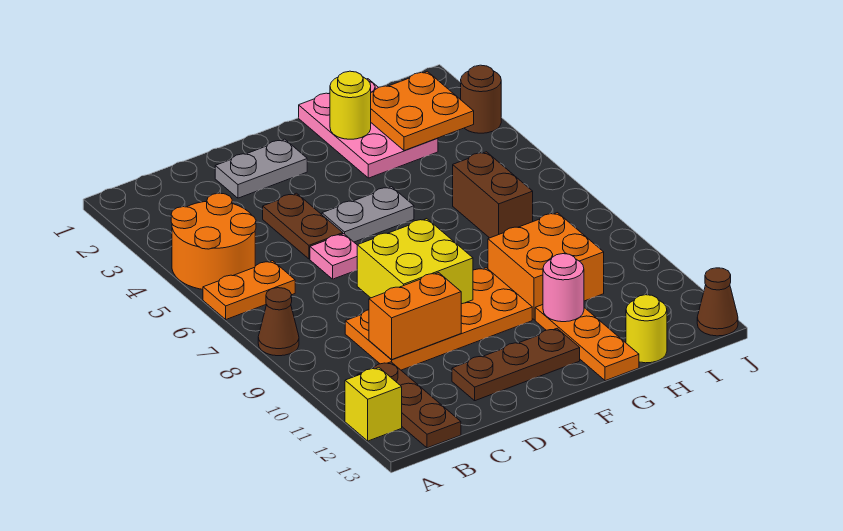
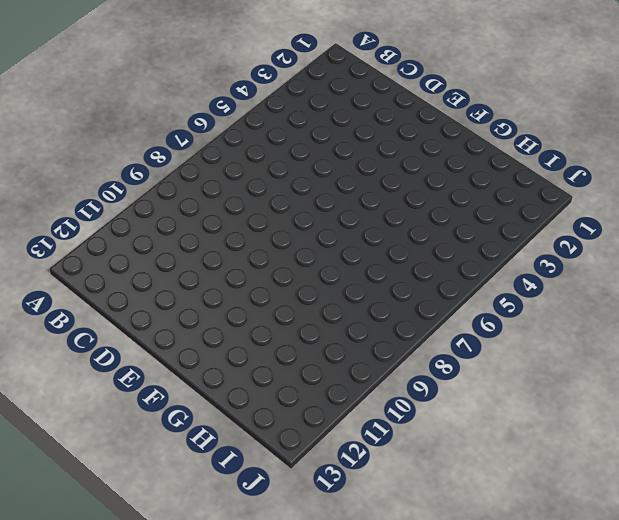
none -> orange 2x2 round brick [171,193,256,289]
none -> orange 1x2 plate [203,261,295,319]
none -> brown 1x1 cone [258,288,299,356]

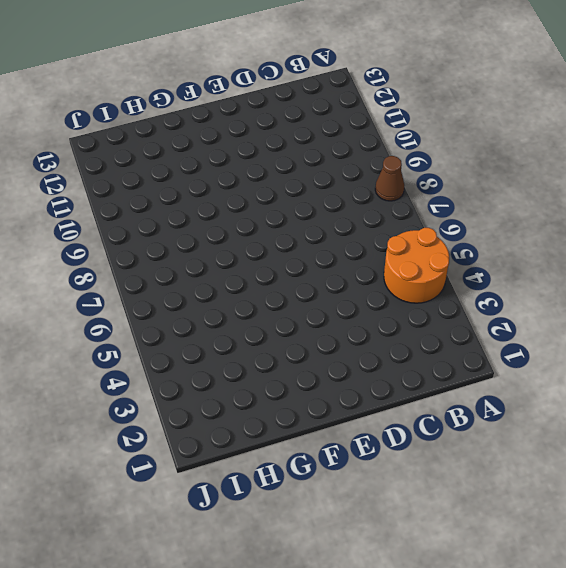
none -> orange 1x2 plate [203,261,295,319]
none -> yellow 1x1 brick [345,368,402,441]
none -> brown 1x3 plate [357,362,461,448]

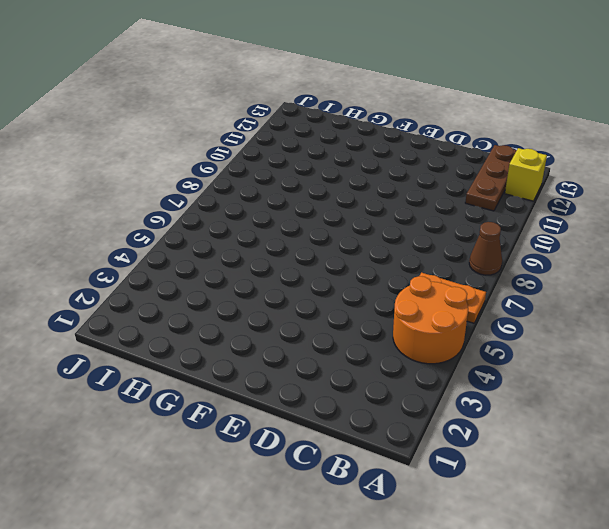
none -> orange 2x4 plate [345,268,532,370]
none -> grey 1x2 plate [215,139,307,198]
none -> brown 1x2 plate [263,193,343,259]

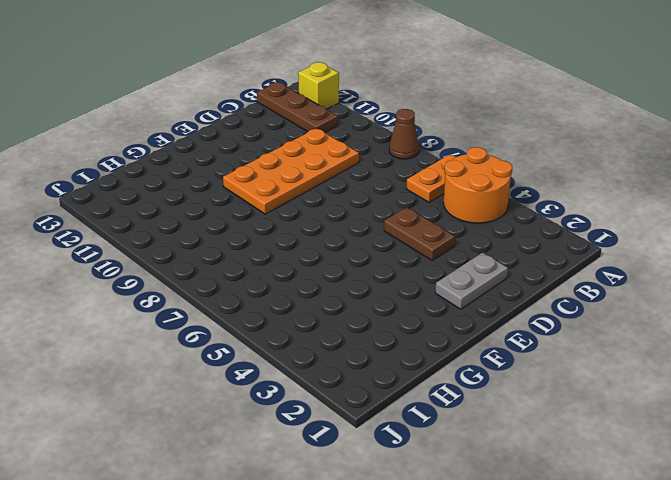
none -> pink 1x1 plate [310,234,357,279]
none -> brown 1x3 plate [452,328,580,401]
none -> grey 1x2 plate [322,187,414,242]

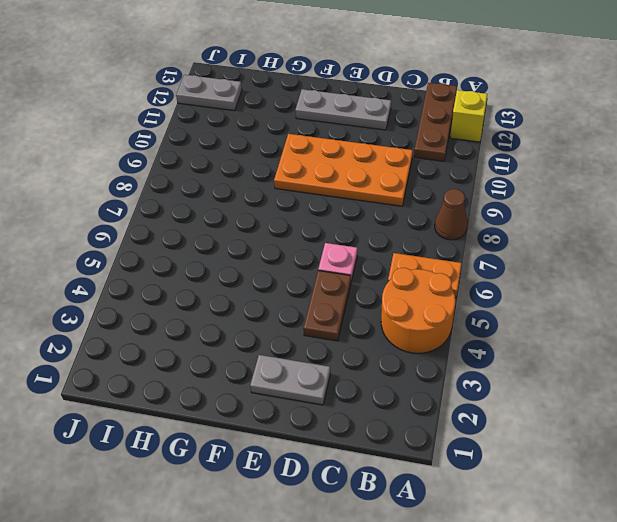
grey 1x3 plate [295,89,391,130] -> brown 1x3 plate [452,328,580,401]
grey 1x2 plate [176,75,242,111] -> grey 1x2 plate moved to [322,187,414,242]
none -> pink 2x3 plate [299,79,438,178]
none -> orange 2x2 brick [488,213,604,320]
none -> orange 1x3 plate [535,305,639,381]

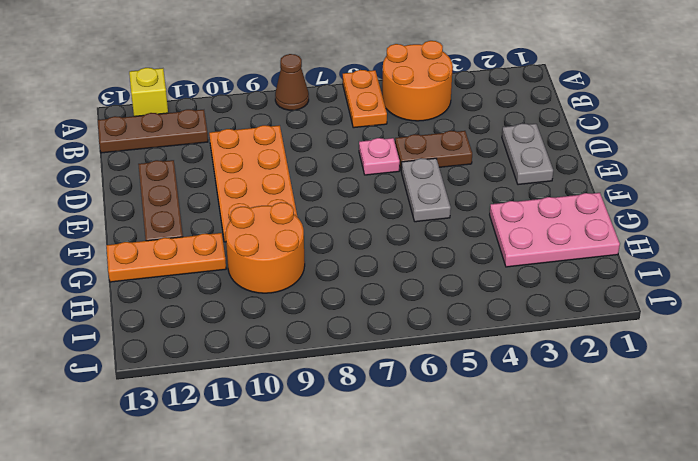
orange 2x2 round brick [226,202,305,293] -> orange 2x2 brick [488,213,604,320]
none -> brown 1x2 brick [453,152,533,238]
none -> yellow 1x1 round brick [626,295,667,363]
none -> brown 1x1 round brick [461,65,501,133]

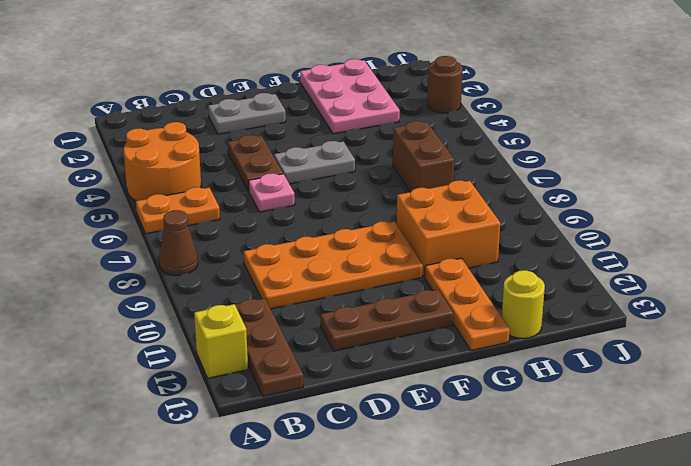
none -> brown 1x1 cone [697,268,738,336]
none -> orange 1x2 brick [369,273,461,360]
none -> yellow 2x2 brick [357,219,473,304]

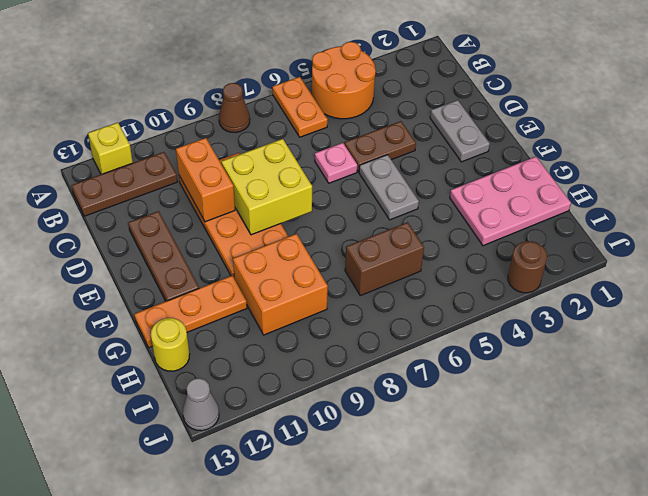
grey 1x1 cone [183,378,219,431] -> brown 1x1 cone [697,268,738,336]
none -> yellow 1x1 round brick [330,71,371,139]
none -> pink 1x1 round brick [543,254,584,322]
none -> orange 2x2 plate [371,71,474,151]

